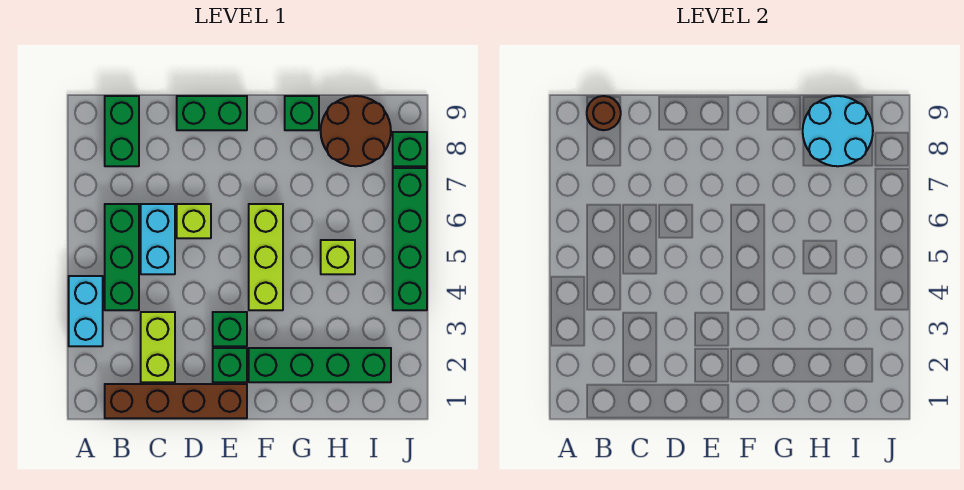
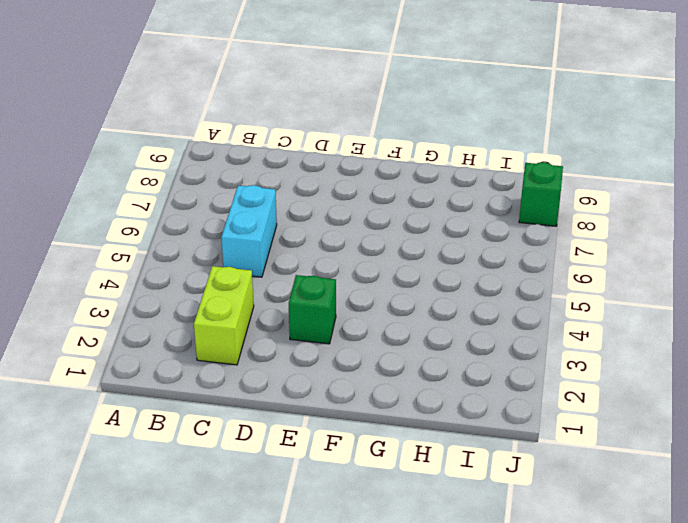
none -> cyan 1x2 brick [69,276,103,346]
none -> brown 1x4 brick [105,384,247,418]
none -> green 1x3 brick [105,204,139,310]

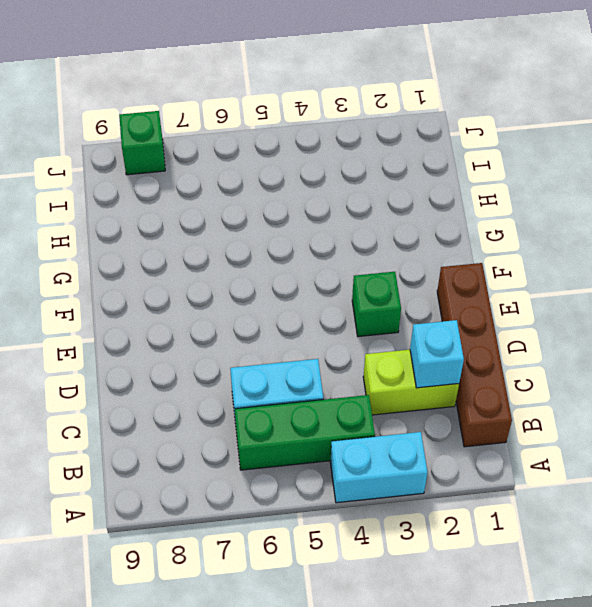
cyan 1x1 brick [410,320,464,388] -> none
none -> green 1x2 brick [105,96,139,166]
none -> lime 1x1 brick [177,204,211,238]
none -> green 1x2 brick [177,96,247,130]

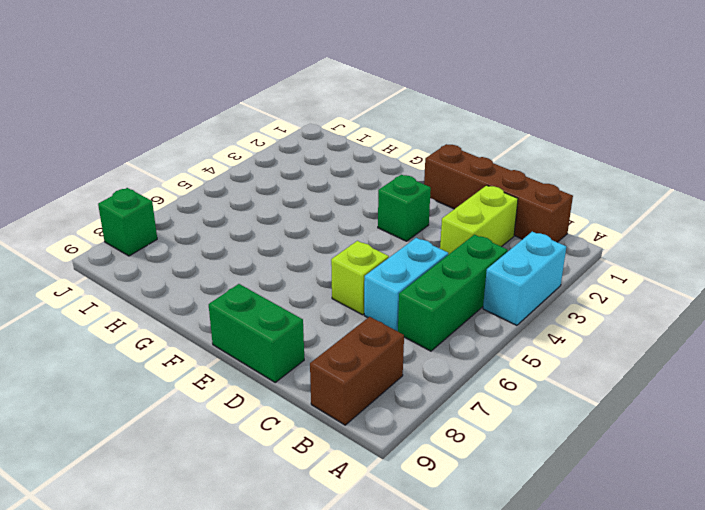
brown 1x2 brick [310,317,404,425] -> green 1x2 brick [105,96,139,166]
none -> green 1x1 brick [213,348,247,382]
none -> green 1x4 brick [249,348,391,382]
none -> lime 1x3 brick [249,204,283,310]

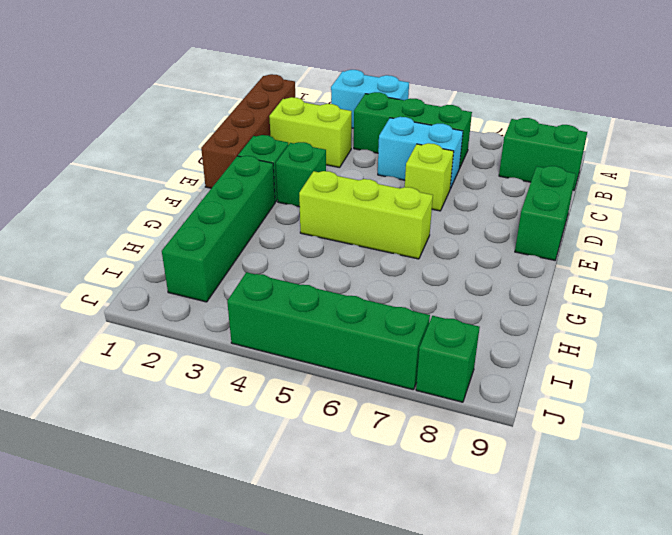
none -> green 1x1 brick [285,96,319,130]
none -> lime 1x1 brick [321,240,355,274]
none -> brown 2x2 round brick [321,96,391,166]

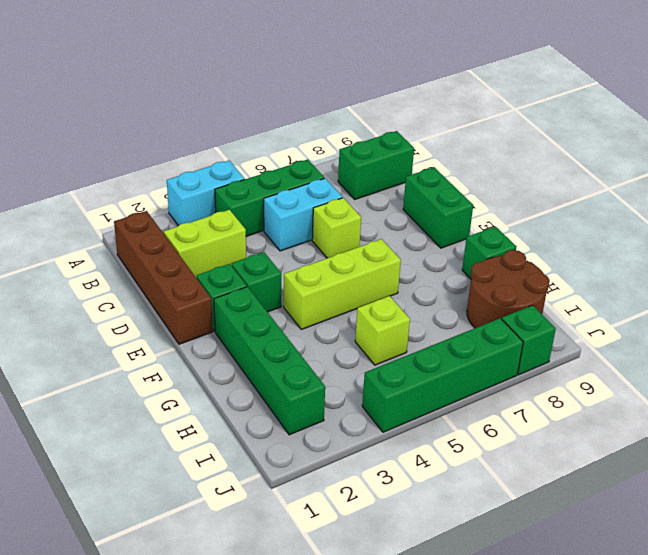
none -> brown 1x1 round brick [587,96,621,130]
none -> cyan 2x2 round brick [803,96,873,166]

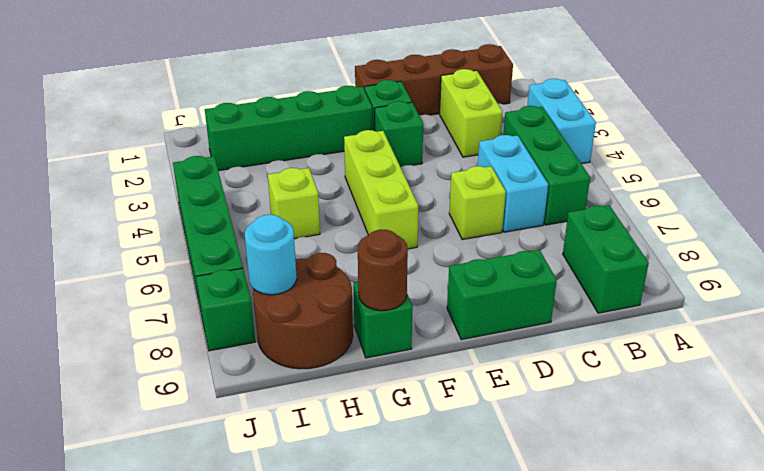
brown 1x1 round brick [358,229,408,311] -> brown 1x1 round brick moved to [587,96,621,130]
cyan 1x1 round brick [245,215,297,295] -> cyan 2x2 round brick [803,96,873,166]

